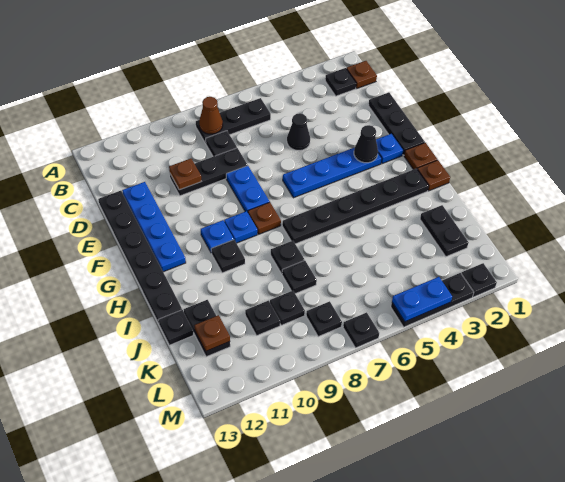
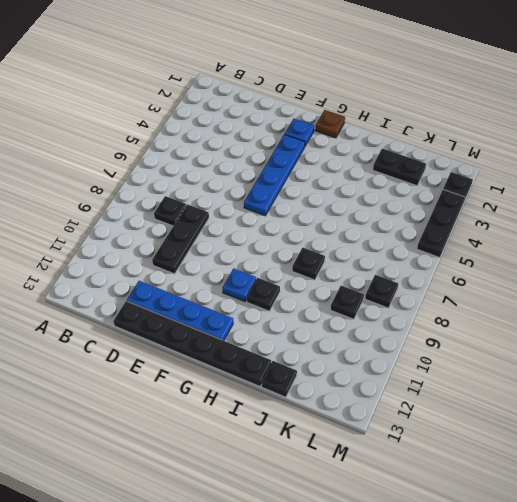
none -> brown 1x1 plate [346,61,377,88]
none -> black 1x1 plate [325,68,356,96]
none -> black 1x3 plate [196,98,271,143]
none -> black 1x3 plate [369,92,425,155]

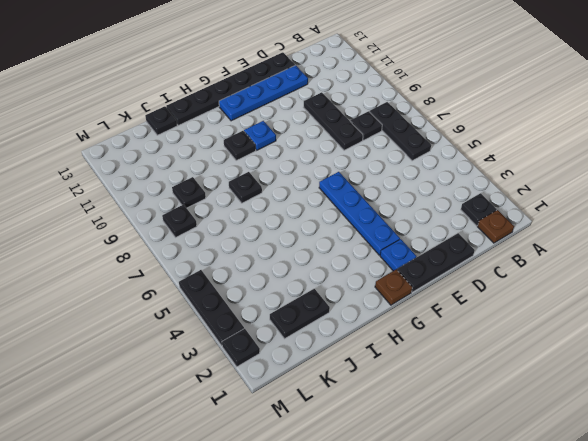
none -> black 1x1 cone [287,113,310,150]
none -> blue 1x2 plate [226,166,270,212]
none -> brown 1x1 plate [248,202,281,234]
none -> blue 1x1 plate [224,211,257,243]

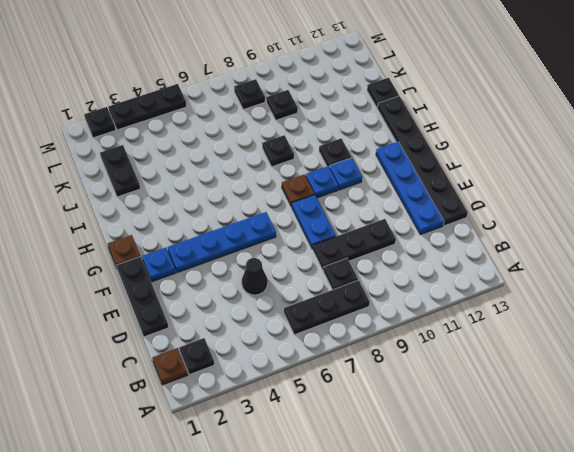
none -> brown 1x1 plate [417,160,450,191]
none -> black 1x6 plate [282,168,428,244]
none -> black 1x1 plate [282,260,317,294]
none -> black 1x2 plate [184,300,230,357]

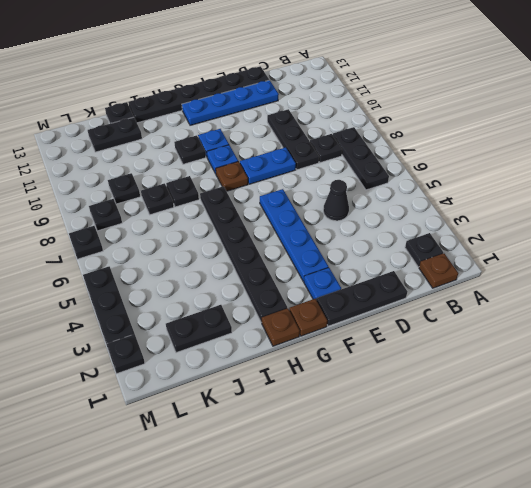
none -> black 1x1 plate [245,301,280,335]
none -> brown 1x1 cone [199,97,223,134]
none -> brown 1x1 plate [169,159,201,190]
none -> black 1x1 cone [354,125,378,163]

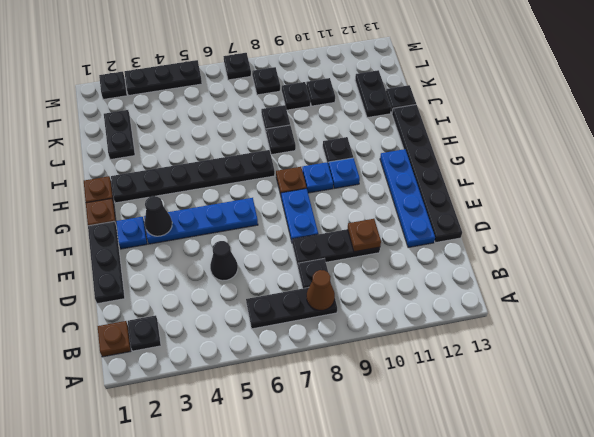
none -> brown 1x1 plate [194,315,230,351]
none -> blue 1x2 plate [392,277,452,322]

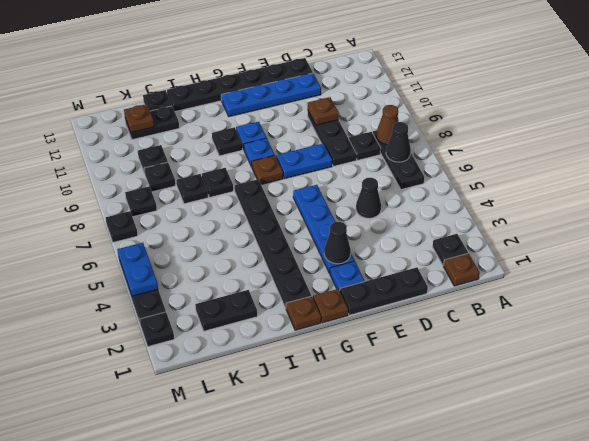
black 1x1 cone [386,122,411,162] -> none

